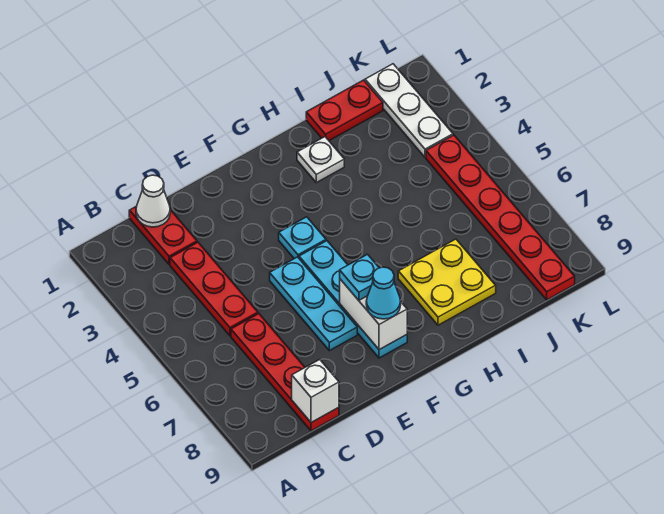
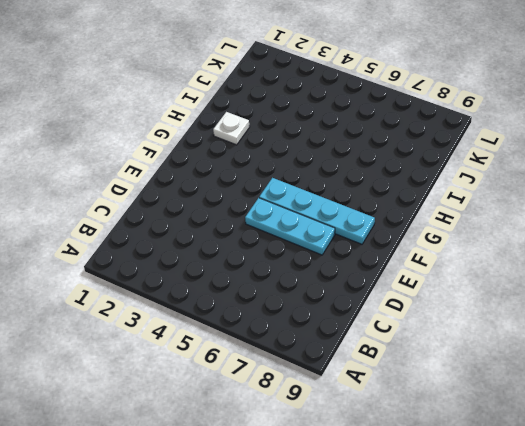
none -> red 1x2 plate [129,206,197,264]
none -> red 1x3 plate [170,242,258,336]
none -> red 1x4 plate [231,314,339,431]

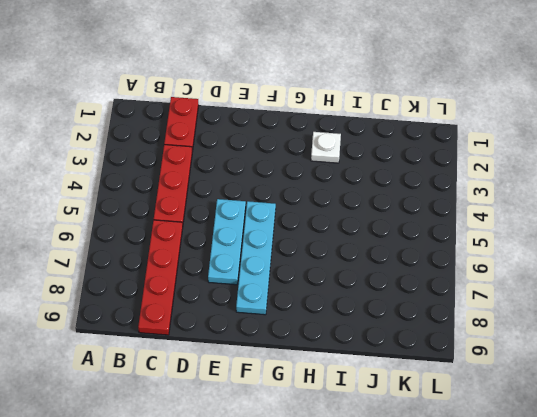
none -> cyan 1x1 plate [279,217,326,259]
none -> yellow 2x2 plate [398,239,496,325]
none -> red 1x2 plate [306,80,383,141]

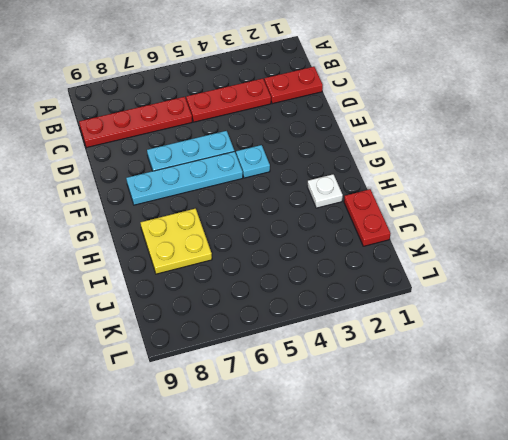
none -> white 1x3 plate [365,64,453,157]
none -> red 1x6 plate [426,135,575,300]
none -> white 1x1 cone [136,175,170,227]

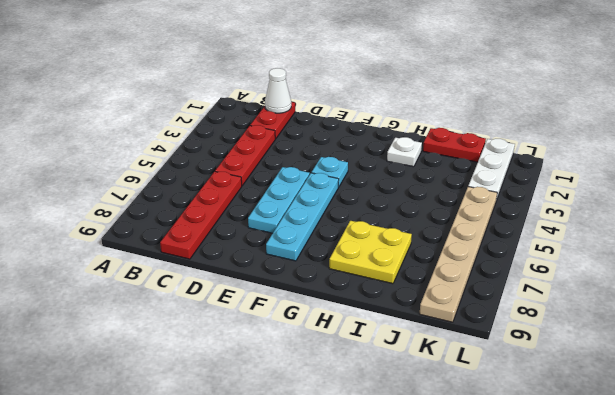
tan 1x6 plate [420,187,497,322] -> red 1x6 plate [426,135,575,300]
none -> white 1x1 brick [292,360,339,423]
none -> white 1x2 brick [340,279,407,350]
none -> cyan 1x1 plate [340,254,379,300]

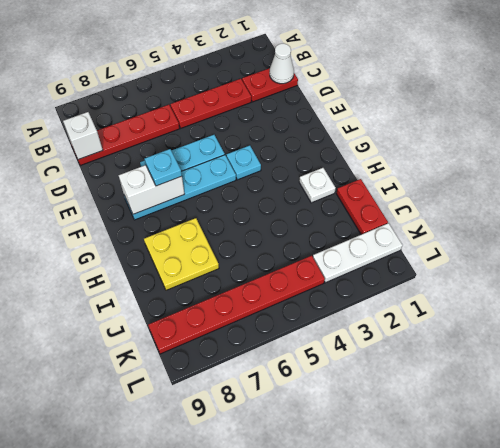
none -> cyan 1x1 cone [366,267,401,319]

